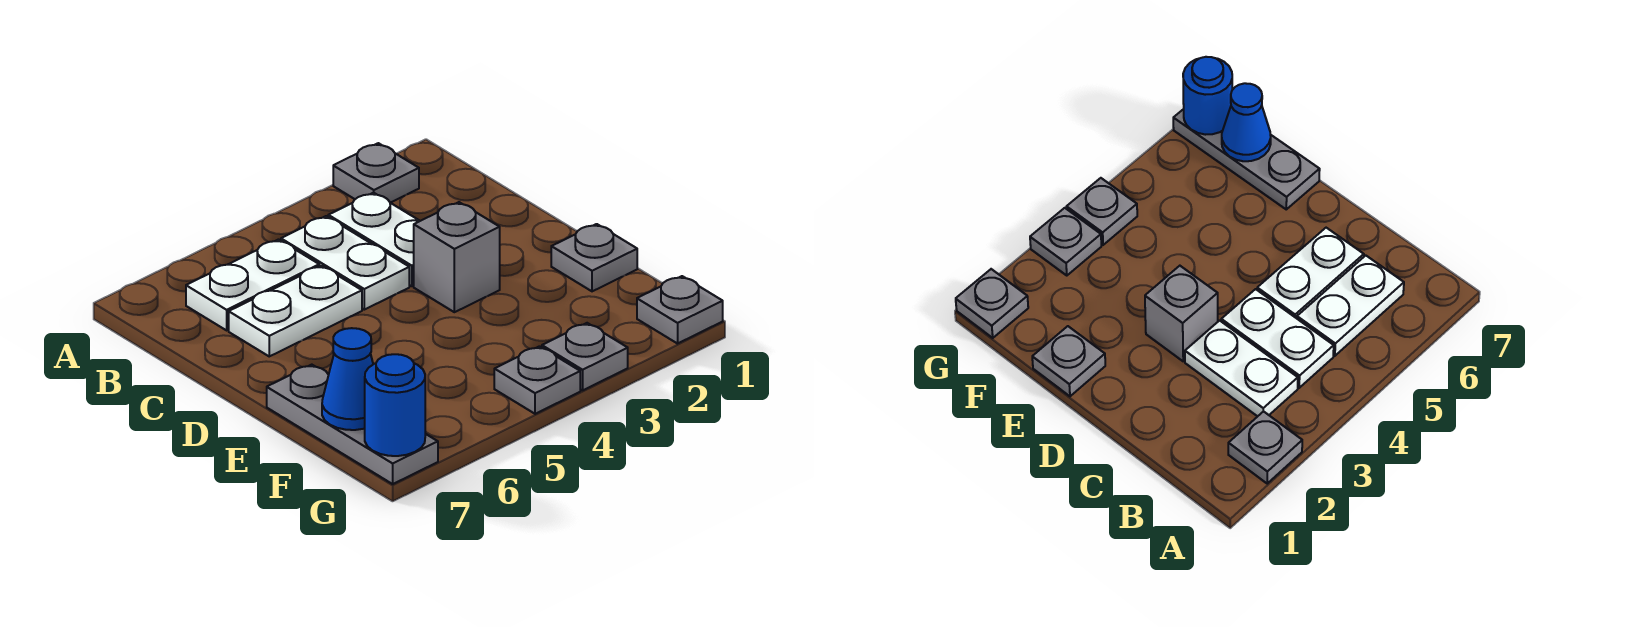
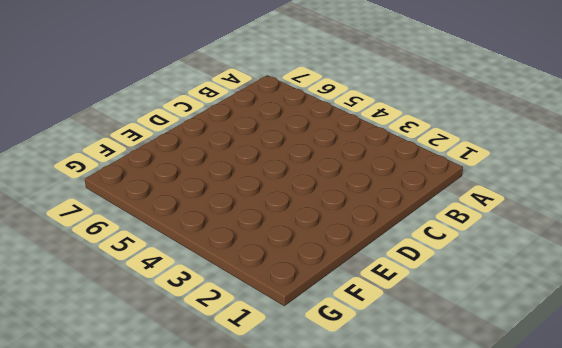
none -> grey 1x1 plate [333,143,419,203]
none -> white 1x2 plate [328,193,419,286]
none -> white 1x2 plate [281,216,409,310]

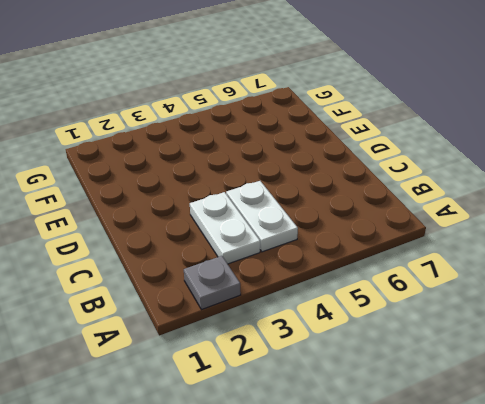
none -> white 1x2 plate [186,240,319,330]
none -> white 1x2 plate [229,266,362,356]
none -> grey 1x1 brick [414,202,500,312]

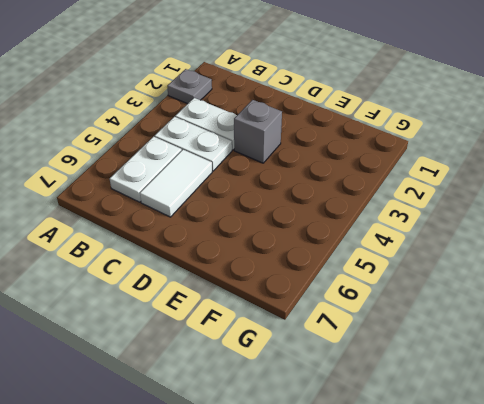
white 1x2 tile [140,150,212,217] -> white 1x2 plate [229,266,362,356]
none -> grey 1x1 plate [551,224,637,291]
none -> grey 1x3 plate [267,365,438,484]
none -> grey 1x1 plate [637,276,723,344]

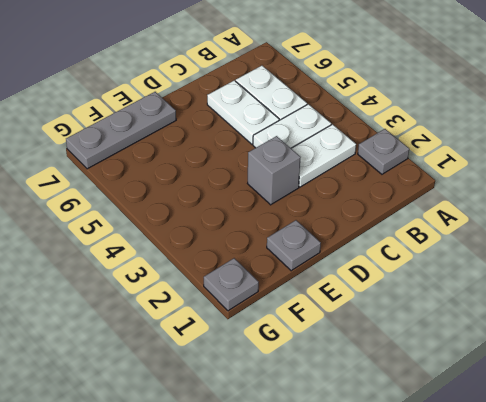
none -> grey 1x1 plate [542,323,628,390]
none -> grey 1x1 plate [494,346,580,414]
none -> blue 1x1 cone [322,328,373,430]

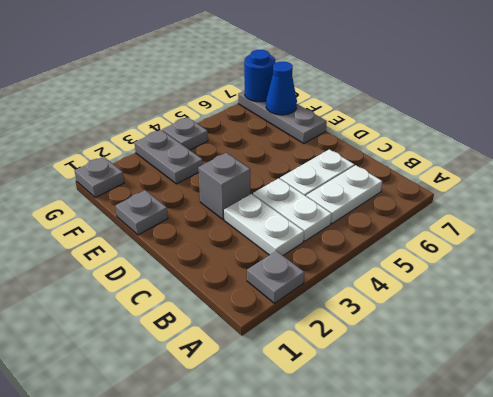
grey 1x2 plate [134,130,203,184] -> grey 1x1 plate [542,323,628,390]

